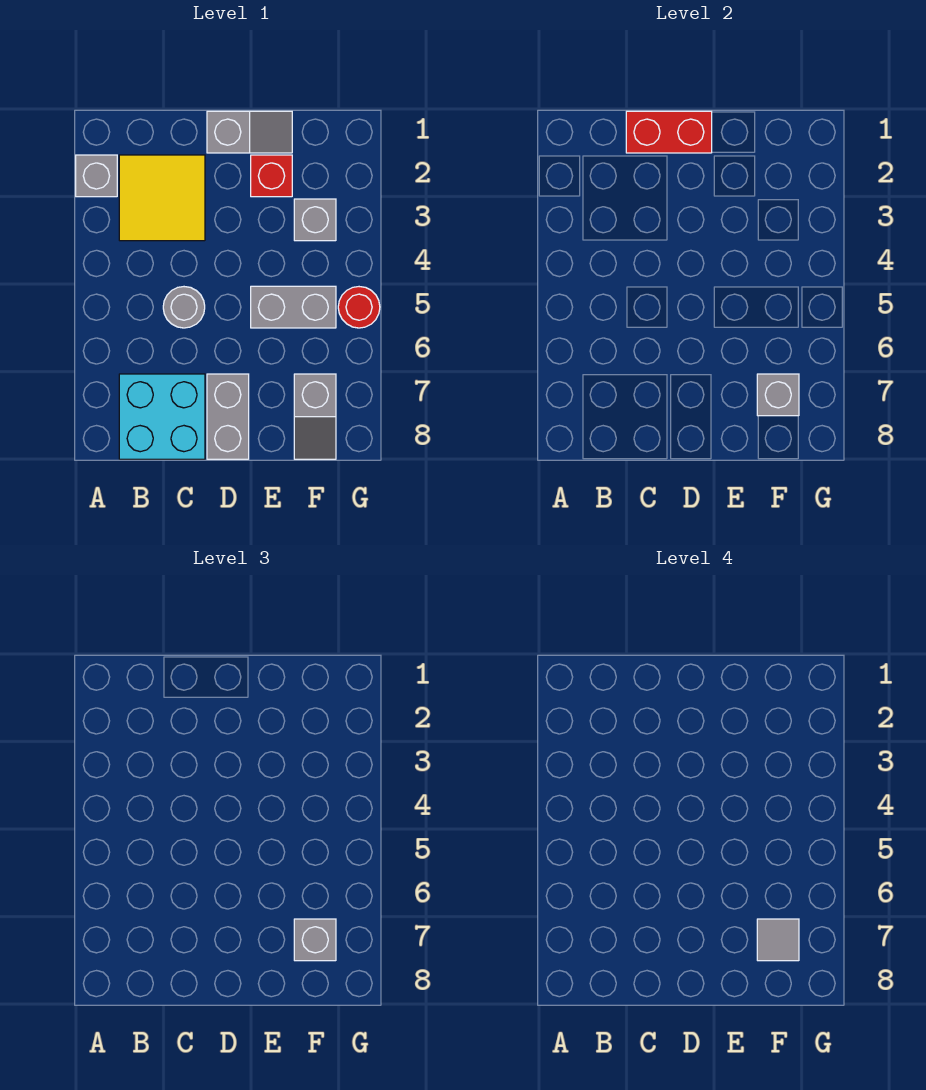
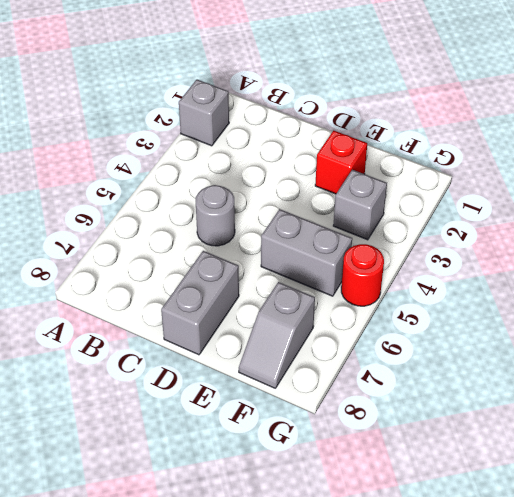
none -> yellow 2x2 tile [119,155,205,241]
none -> cyan 2x2 brick [119,374,205,459]
none -> grey 1x2 slope [207,111,292,153]

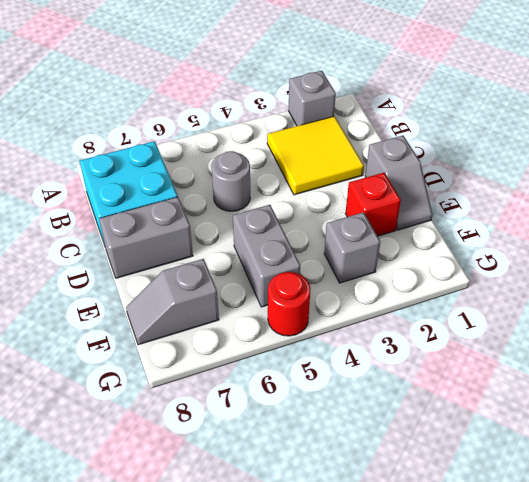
none -> red 1x2 brick [626,111,712,153]
none -> grey 1x1 brick [757,374,799,416]
none -> grey 1x1 brick [294,919,336,961]

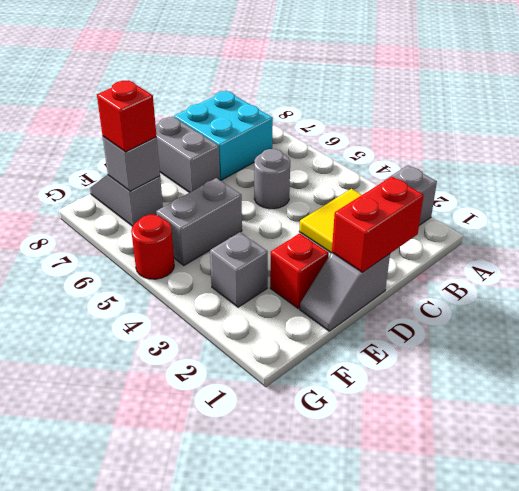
red 1x1 brick [97,80,157,152] -> grey 1x1 brick [294,919,336,961]
none -> grey 1x1 tile [757,919,799,961]

